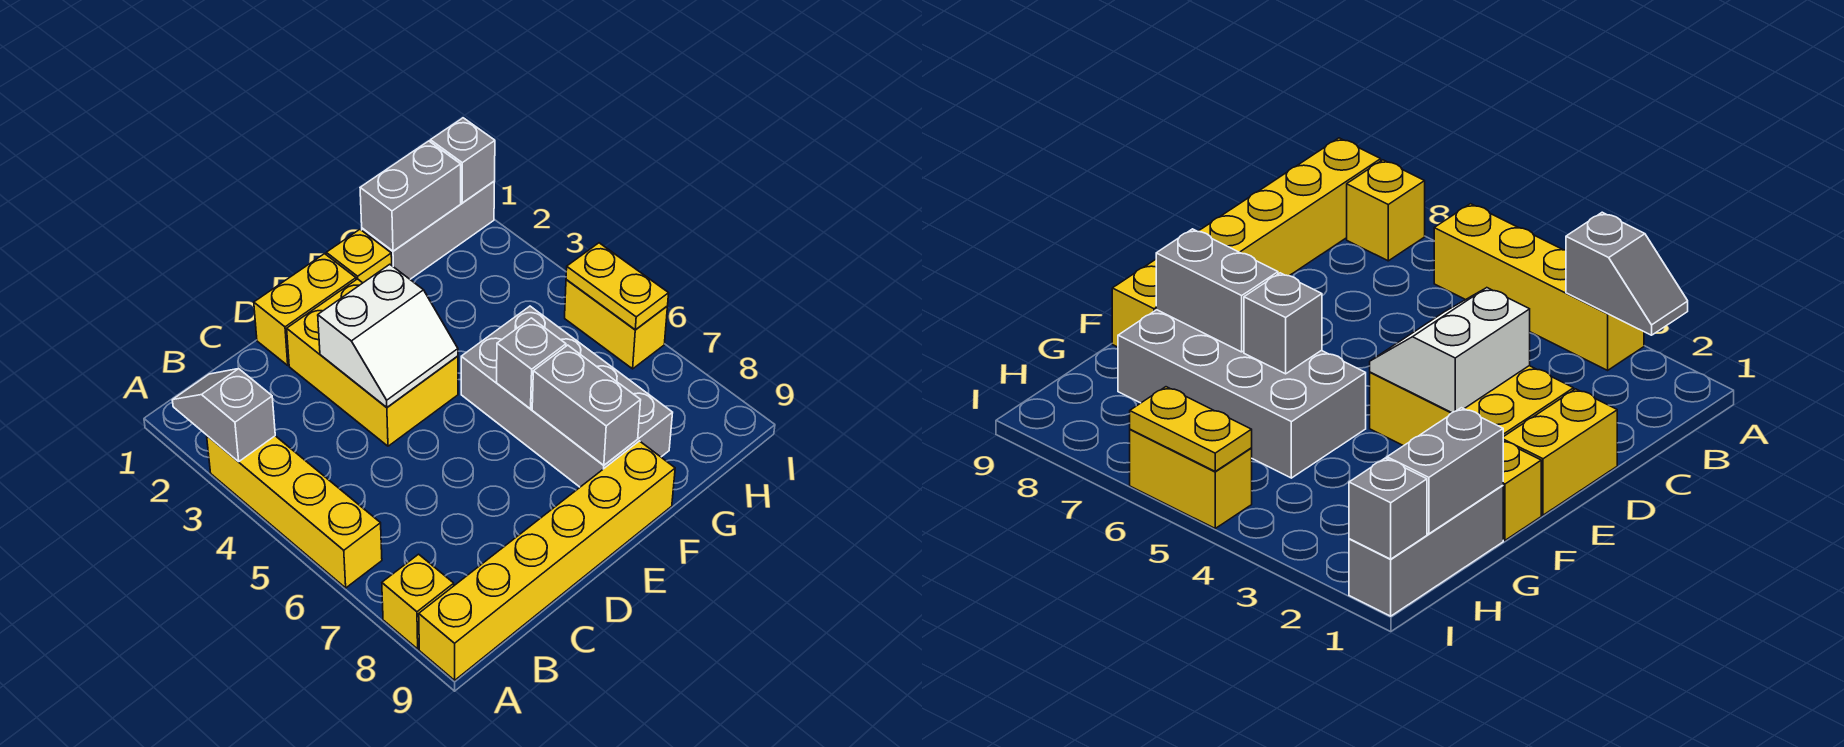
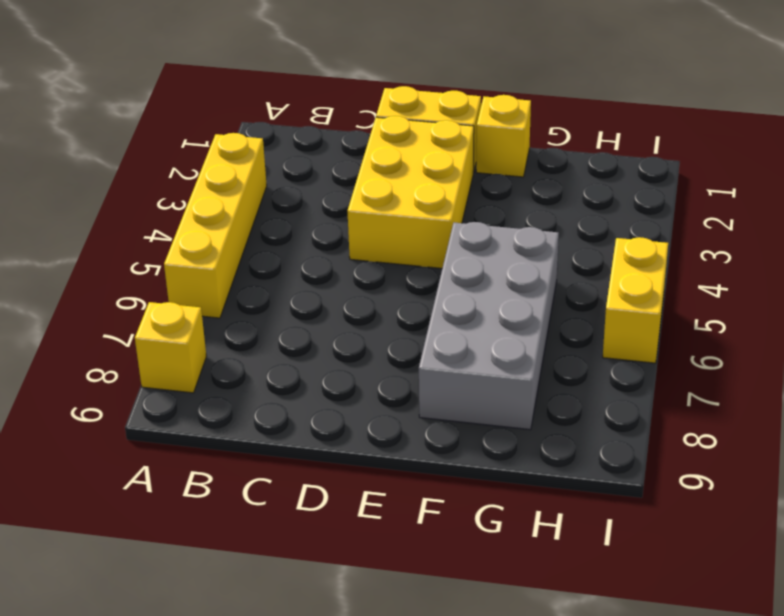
none -> yellow 1x6 brick [419,441,675,680]
none -> grey 1x3 brick [362,181,495,279]
none -> grey 1x2 slope [172,369,275,462]

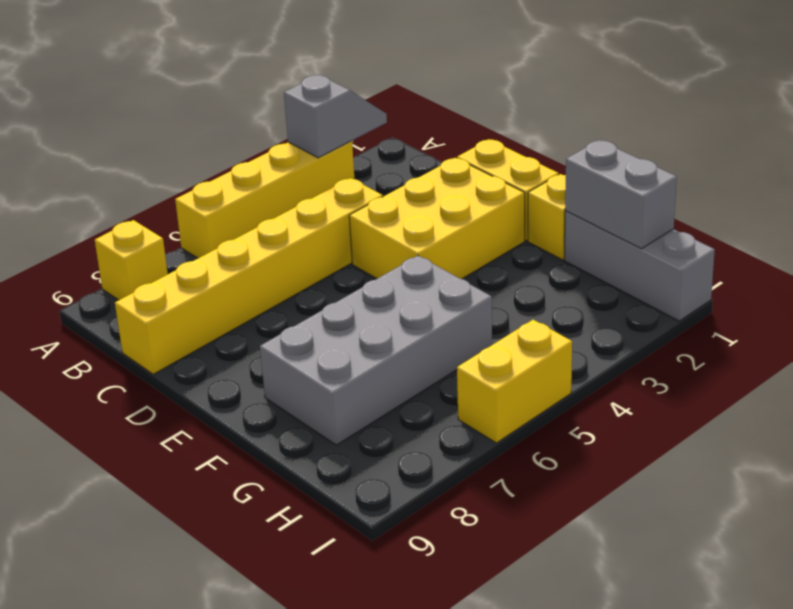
yellow 1x6 brick [115,178,383,374] -> yellow 1x6 brick turned to [419,441,675,680]
none -> white 2x2 slope [318,264,458,407]
none -> grey 1x1 brick [496,318,566,409]
none -> grey 1x2 brick [532,345,641,465]

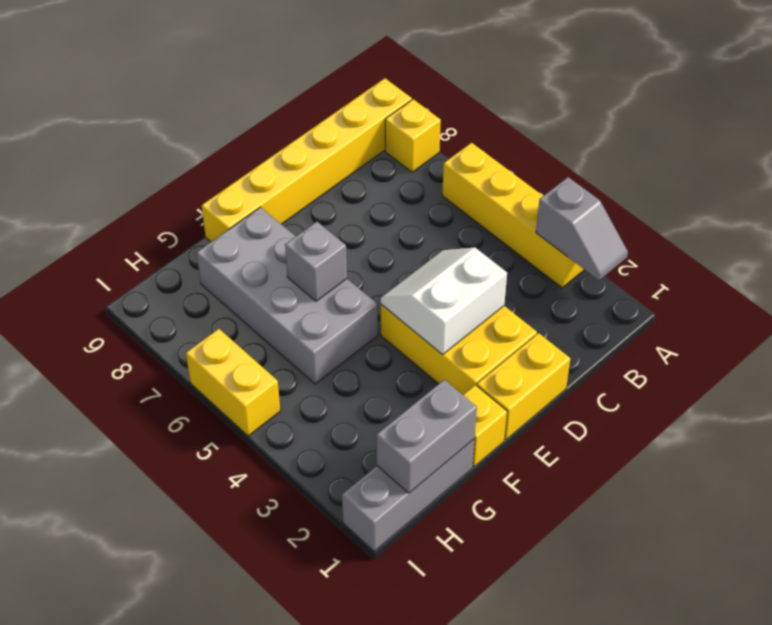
none -> grey 1x2 brick [532,345,641,465]
none -> grey 1x1 brick [430,118,495,203]
none -> yellow 1x2 plate [566,243,669,330]

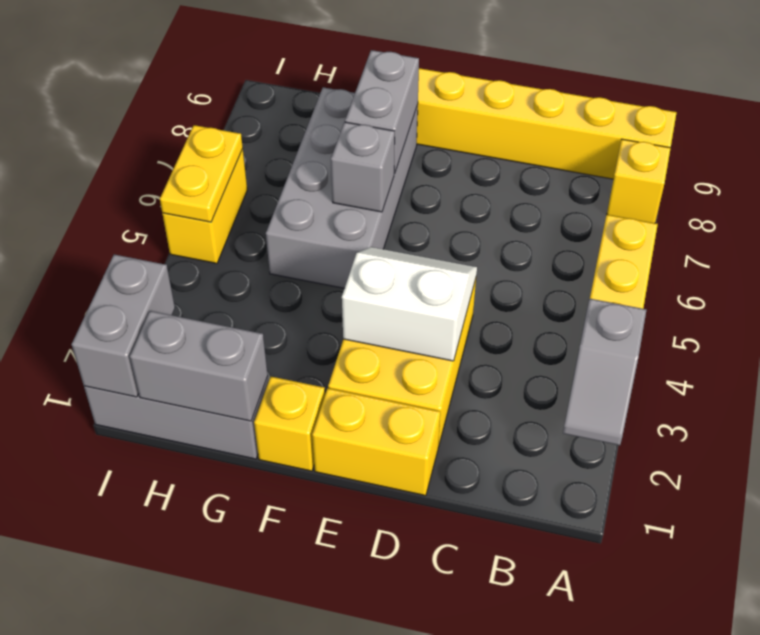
grey 1x2 brick [72,254,175,397] -> grey 1x1 brick [430,118,495,203]

